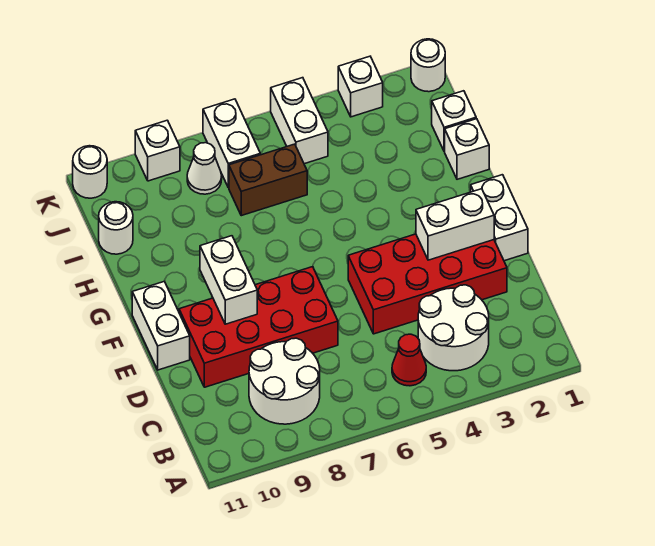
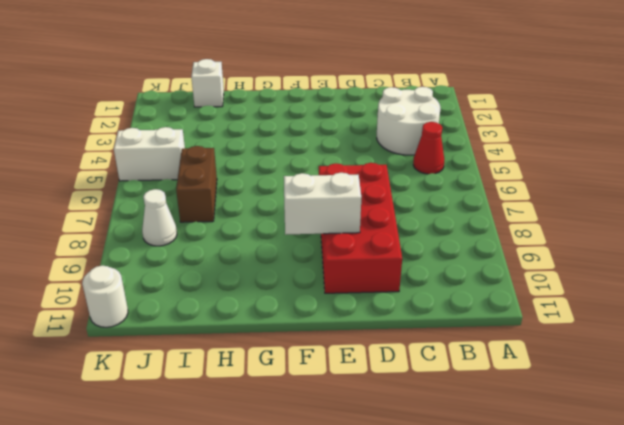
none -> white 2x2 round brick [249,338,320,424]
none -> red 2x4 brick [348,234,507,334]
none -> white 1x2 brick [471,175,528,261]

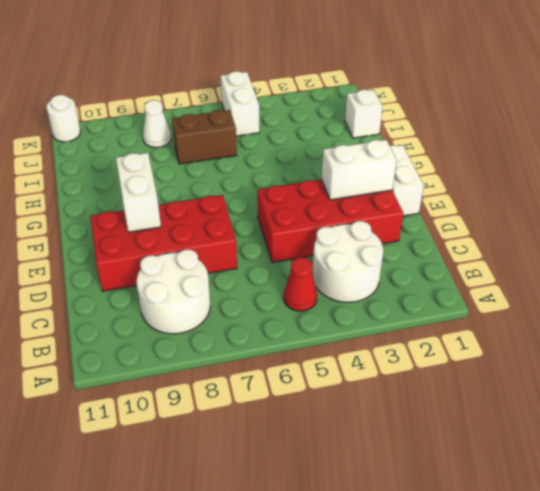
none -> white 1x2 brick [132,281,190,370]
none -> white 1x1 brick [445,119,489,179]
none -> white 1x1 round brick [99,202,133,254]

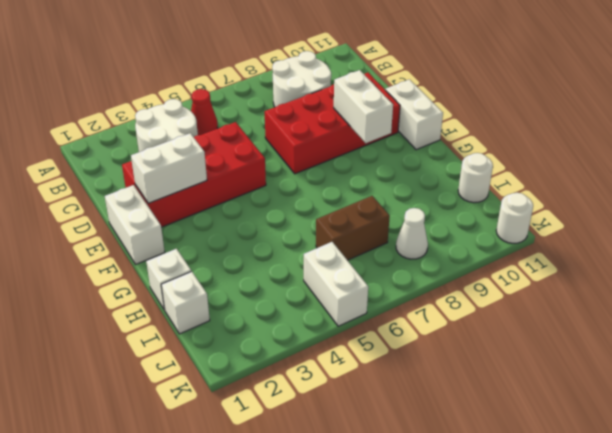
none -> white 1x2 brick [203,99,260,188]
none -> white 1x1 round brick [411,39,445,92]
none -> white 1x1 brick [338,56,383,117]

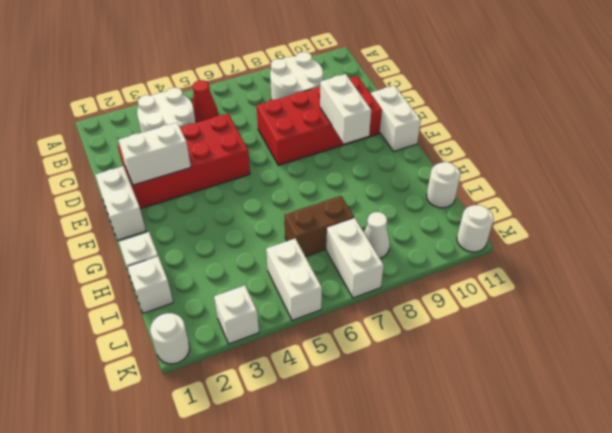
none -> white 1x1 brick [135,120,180,181]

